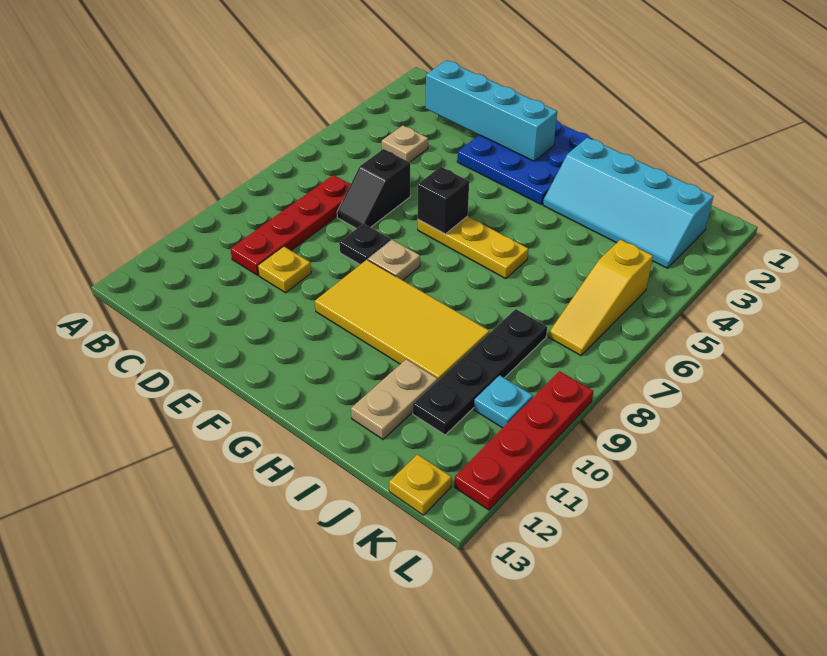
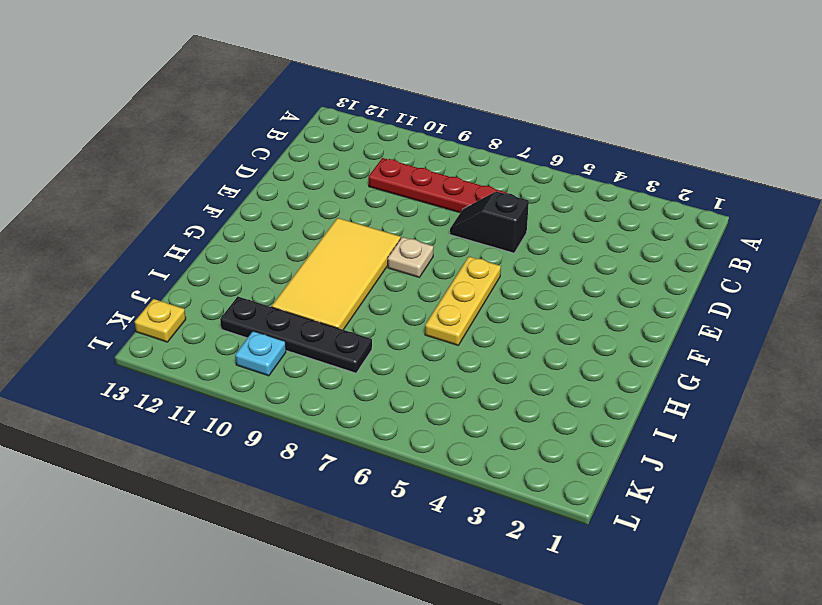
none -> tan 1x1 plate [382,125,428,162]
none -> yellow 1x1 plate [258,246,311,293]
none -> blue 3x3 plate [457,120,593,205]

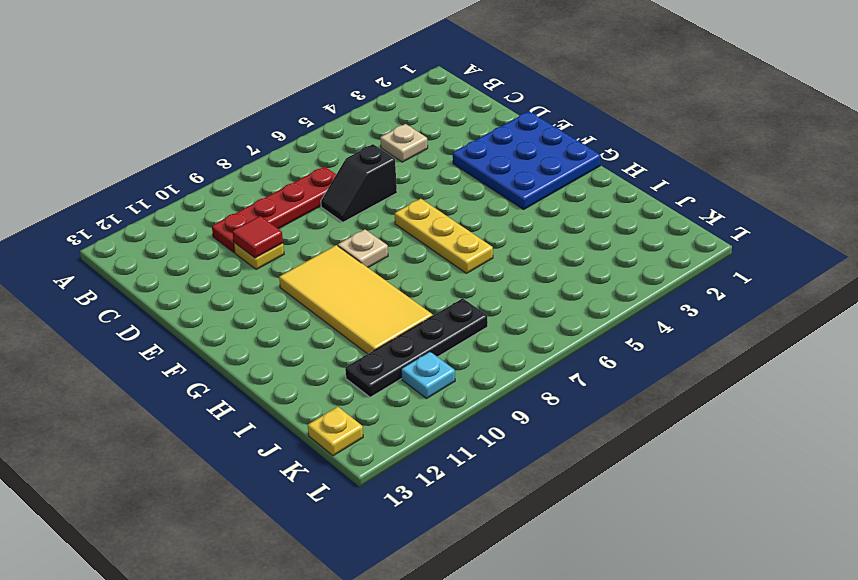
red 1x1 tile [232,216,283,258] -> none
none -> black 1x1 plate [339,224,391,265]
none -> cyan 2x4 slope [543,138,713,268]
none -> tan 1x2 plate [351,359,438,439]

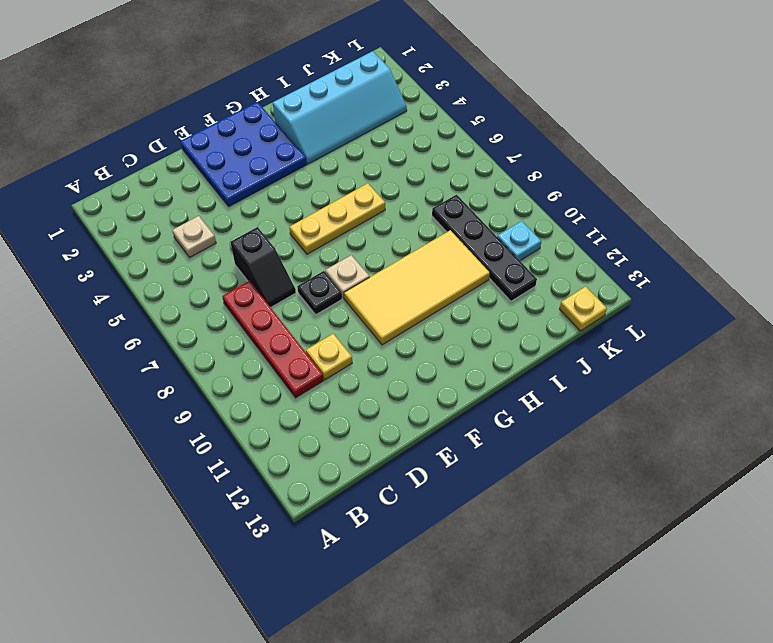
none -> tan 1x2 plate [351,359,438,439]
none -> yellow 1x3 slope [549,240,653,355]
none -> red 1x4 plate [454,371,593,510]

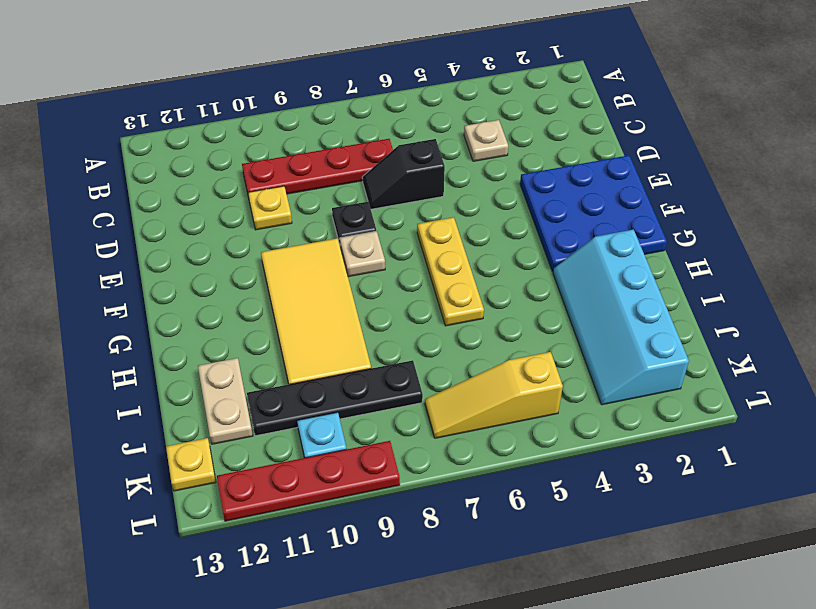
tan 1x2 plate [198,358,253,444] -> tan 1x2 plate turned to [351,359,438,439]
none -> cyan 1x4 brick [426,61,557,161]
none -> black 1x1 brick [418,167,469,234]

